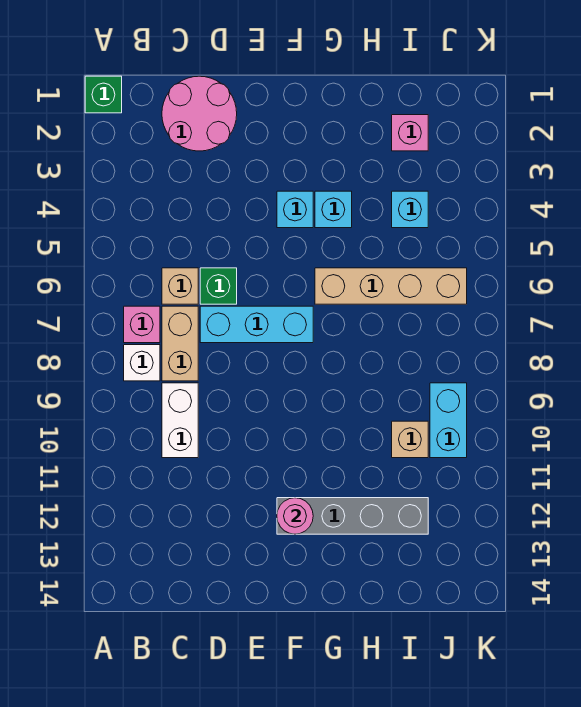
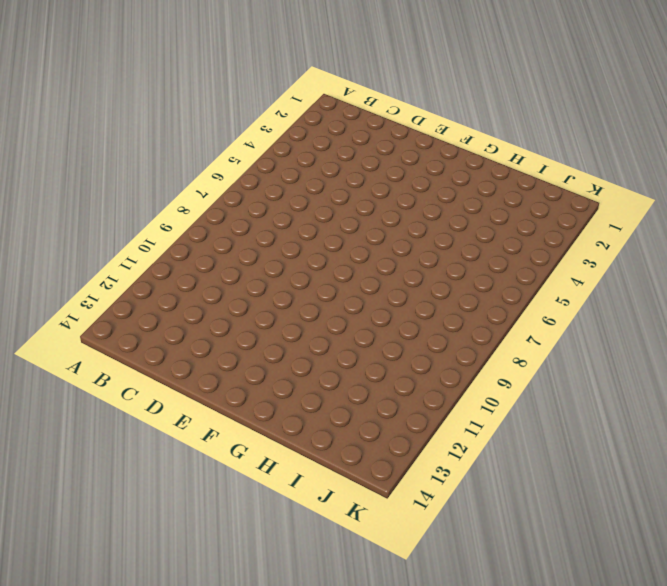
none -> green 1x1 brick [85,76,122,113]
none -> pink 1x1 brick [124,306,160,343]
none -> white 1x1 brick [124,345,160,381]

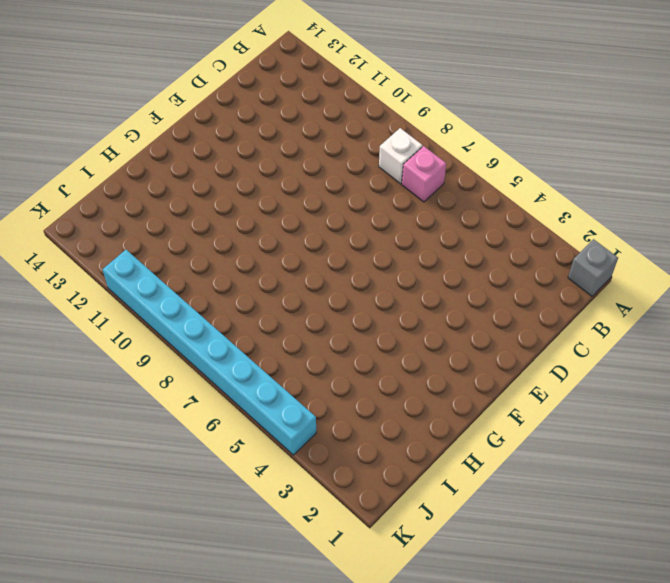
grey 1x1 brick [568,239,618,296] -> green 1x1 brick [85,76,122,113]
cyan 1x8 brick [103,250,316,455] -> none
none -> pink 2x2 round brick [162,76,237,151]
none -> tan 1x1 brick [162,268,198,304]
none -> tan 1x2 brick [162,306,198,381]

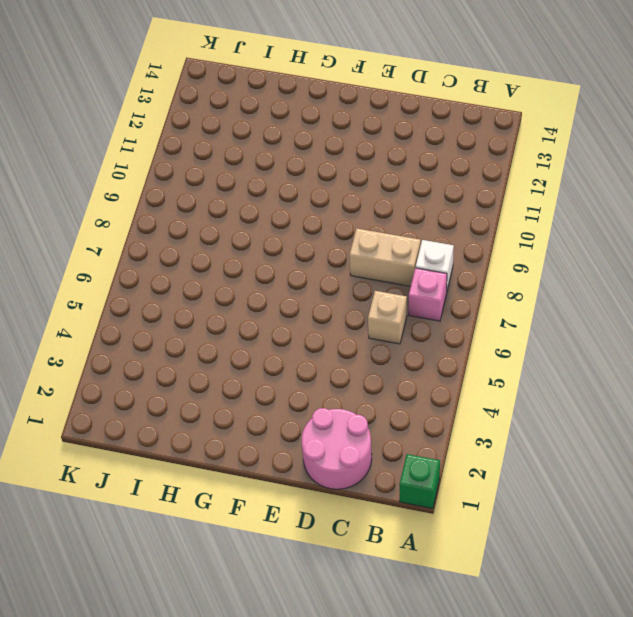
tan 1x2 brick [349,229,421,286] -> tan 1x2 brick turned to [162,306,198,381]
none -> white 1x2 brick [162,383,198,458]
none -> green 1x1 brick [200,268,237,304]
none -> cyan 1x3 brick [200,306,313,343]

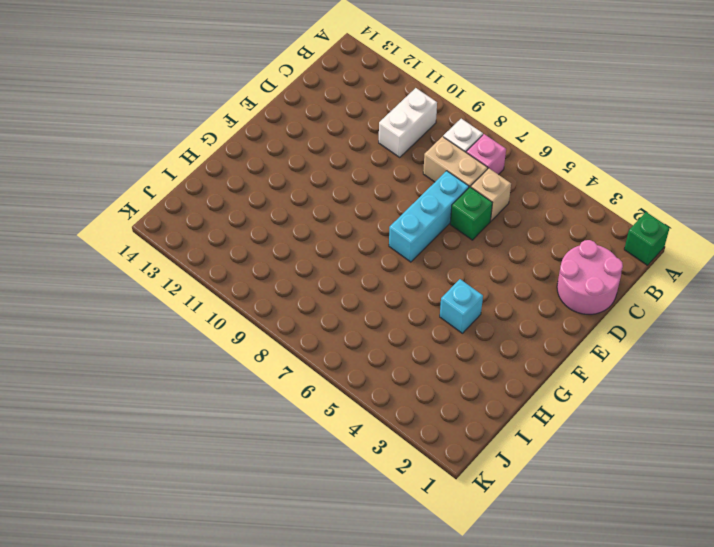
white 1x2 brick [379,88,437,157] -> white 1x2 brick turned to [162,383,198,458]
none -> cyan 1x1 brick [277,191,313,228]
none -> grey 1x4 brick [277,498,428,534]
none -> tan 1x4 brick [315,268,467,304]

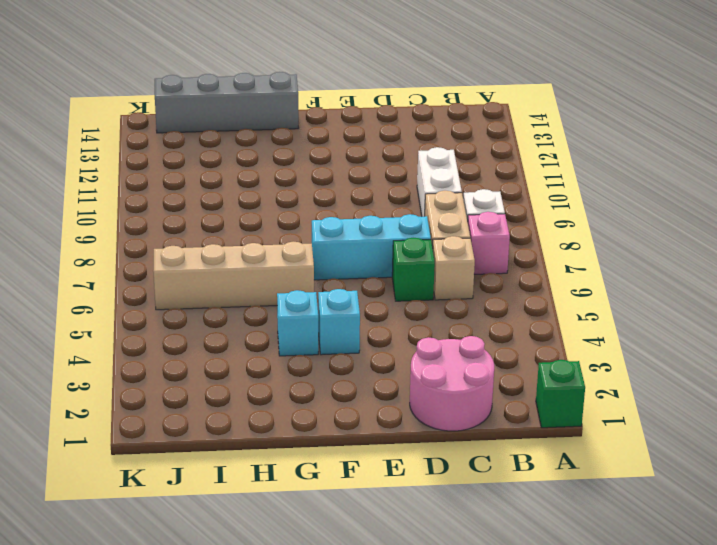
grey 1x4 brick [155,72,299,133] -> grey 1x4 brick moved to [277,498,428,534]
none -> pink 1x1 brick [392,115,428,151]
none -> cyan 1x1 brick [392,191,428,228]
none -> tan 1x1 brick [392,421,428,458]

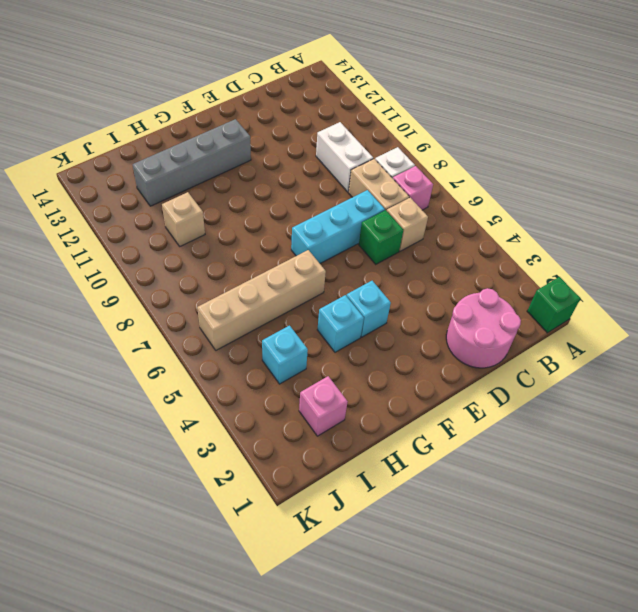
none -> cyan 1x2 brick [430,383,467,458]
none -> pink 1x1 round brick [277,498,313,534]

